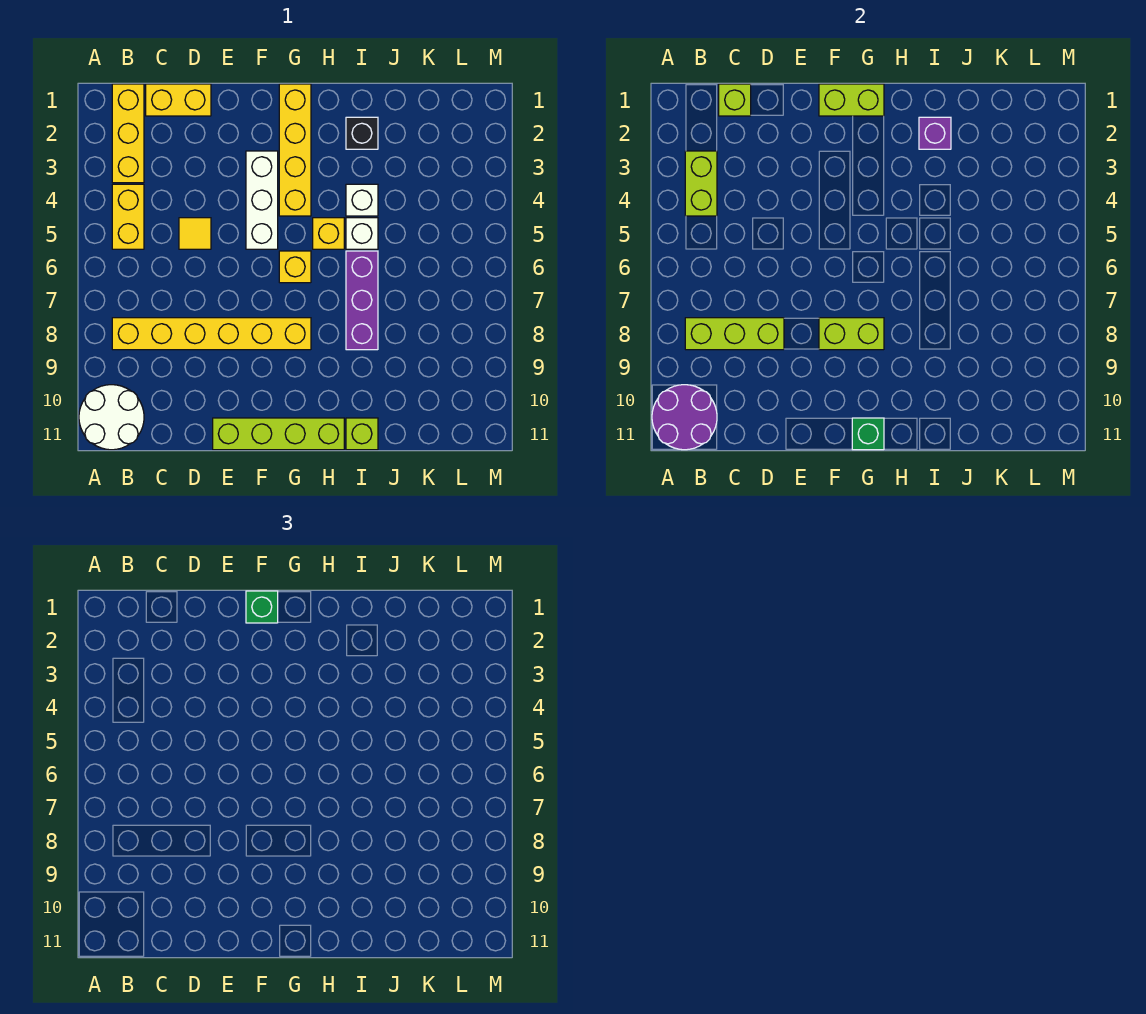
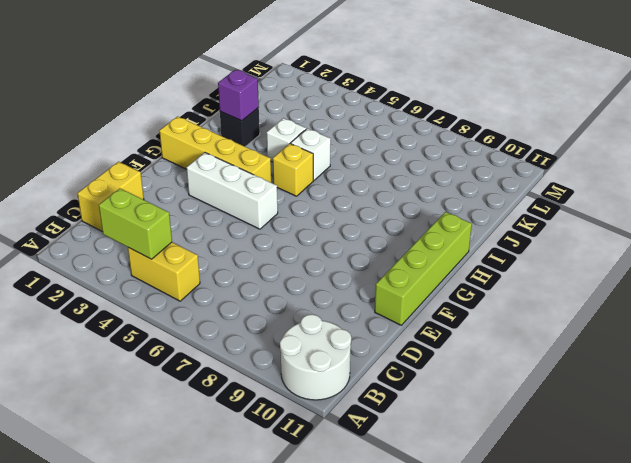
none -> yellow 1x3 brick [112,84,144,183]
none -> yellow 1x6 brick [112,318,311,350]
none -> yellow 1x1 tile [179,218,211,249]

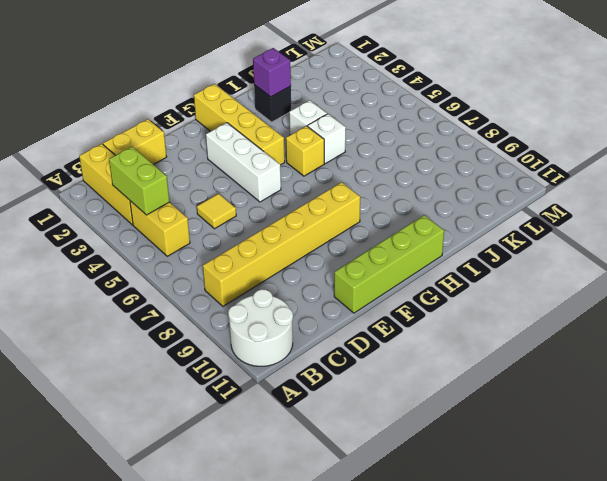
none -> yellow 1x1 brick [279,251,311,283]
none -> purple 1x3 brick [346,251,378,350]
none -> lime 1x1 brick [346,418,378,450]

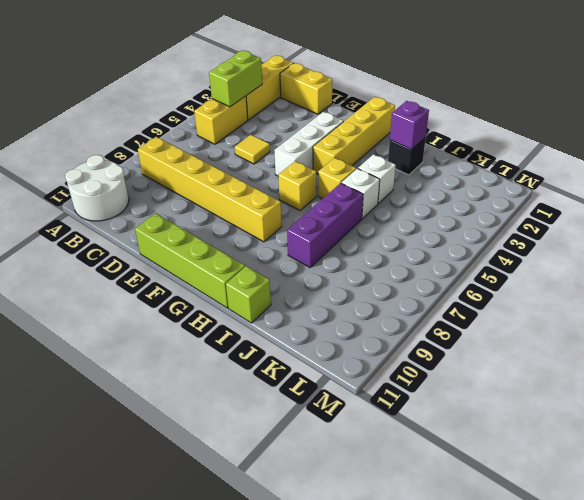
none -> purple 2x2 round brick [652,385,717,450]
none -> lime 1x3 brick [685,318,784,350]
none -> lime 1x1 brick [719,84,751,116]

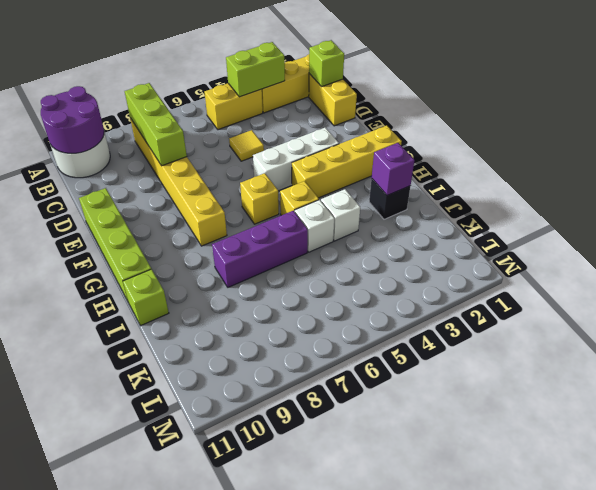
none -> lime 1x2 brick [819,84,884,116]
none -> lime 1x2 brick [819,318,884,350]
none -> green 1x1 brick [852,418,884,450]

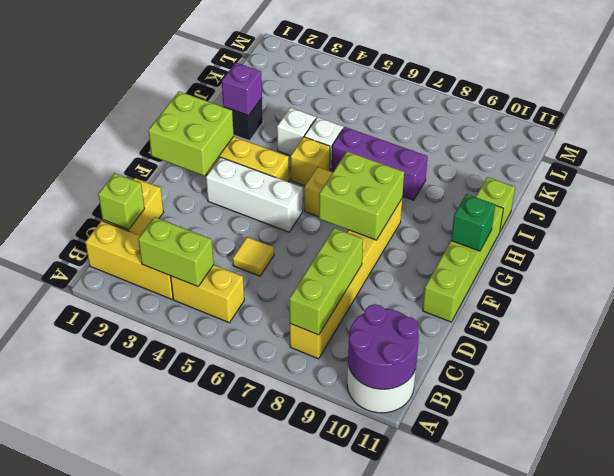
lime 2x2 brick [148,91,234,176] -> lime 1x2 brick [819,84,884,116]
lime 2x2 brick [319,151,404,240] -> lime 1x2 brick [819,318,884,350]
none -> green 1x1 brick [246,591,278,623]

